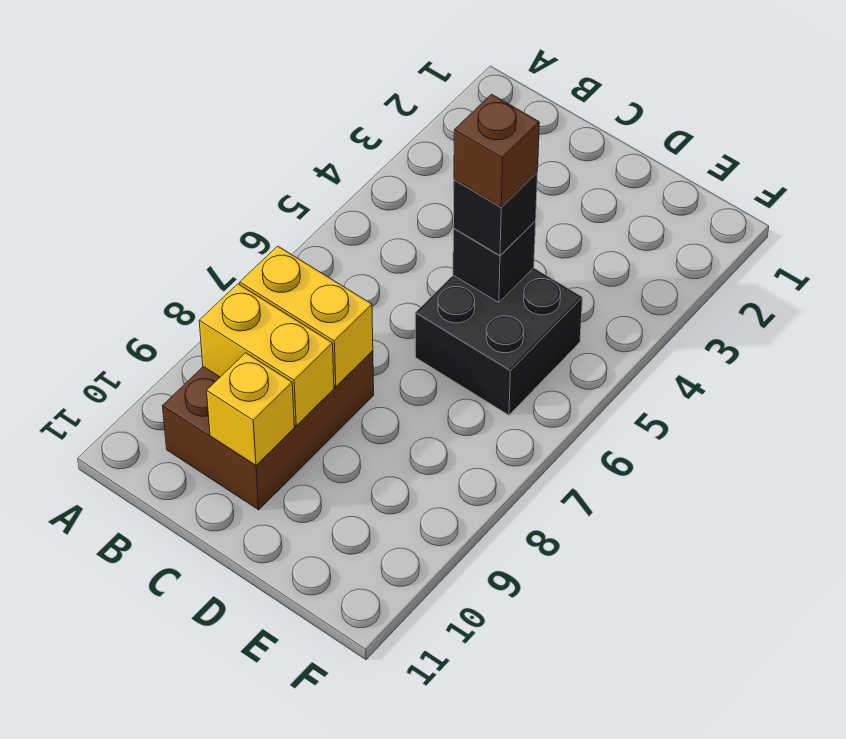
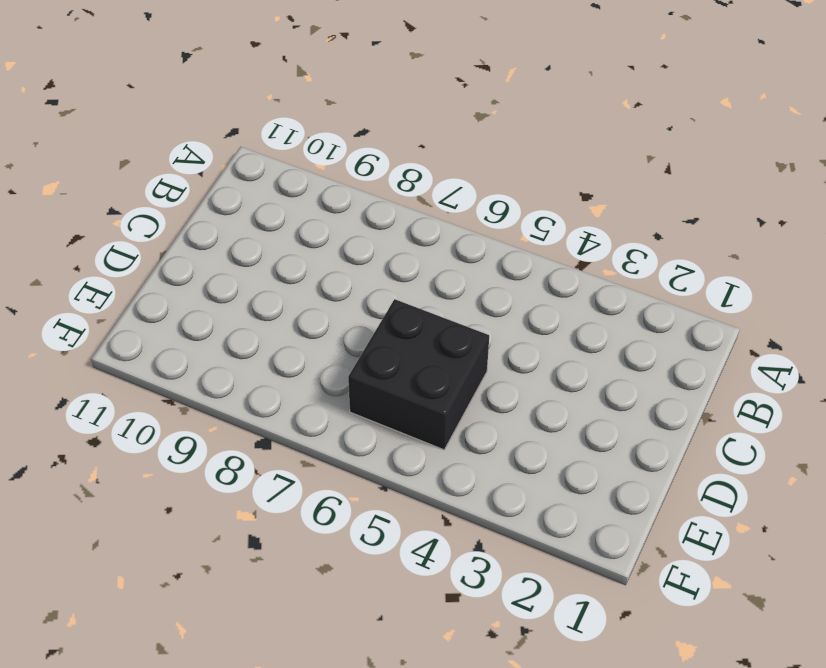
none -> brown 2x3 brick [163,351,374,510]
none -> yellow 1x2 brick [240,246,373,387]

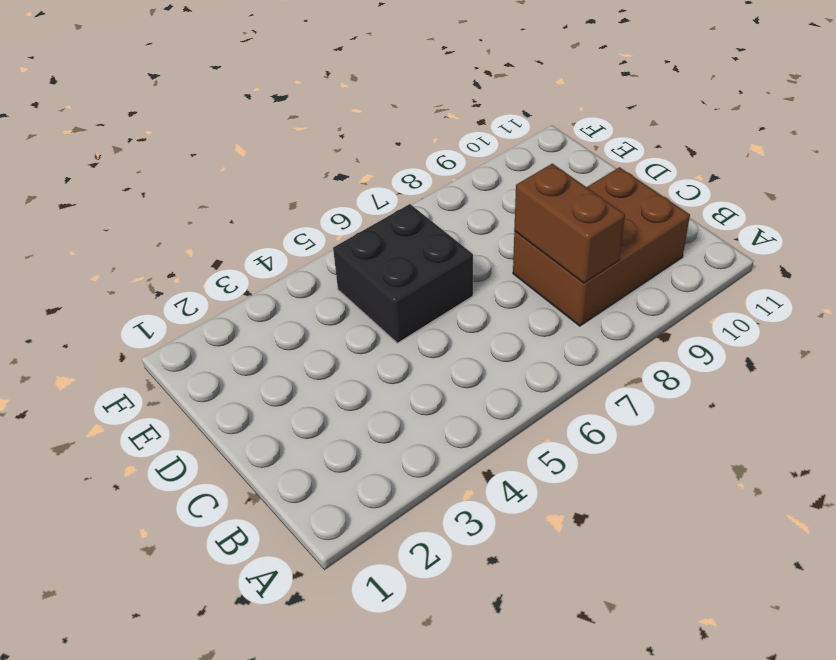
brown 1x2 brick [514,164,625,283] -> yellow 1x2 brick [240,246,373,387]
none -> yellow 1x2 brick [199,284,334,426]
none -> yellow 1x1 brick [207,353,294,465]

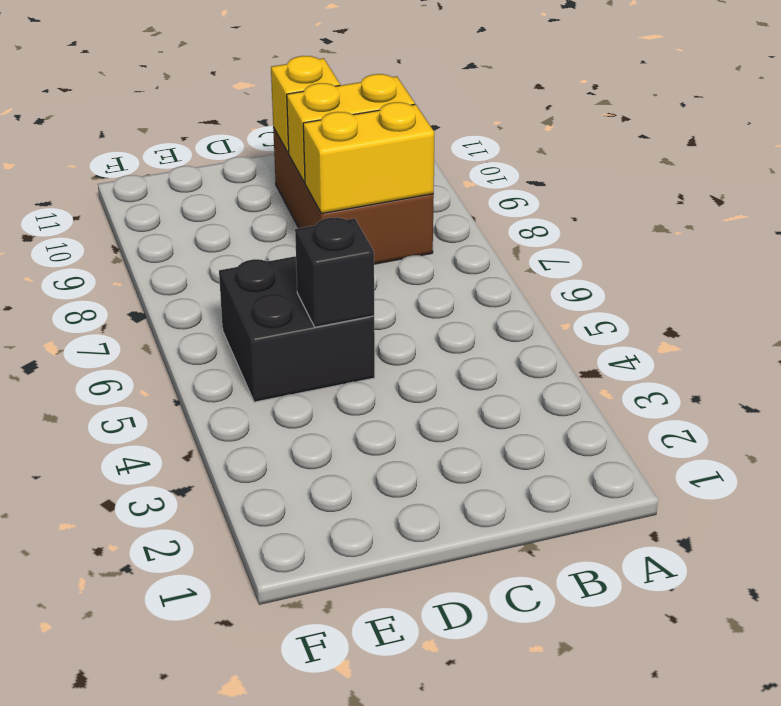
none -> black 1x1 brick [453,172,538,255]
none -> brown 1x1 brick [454,94,539,207]

